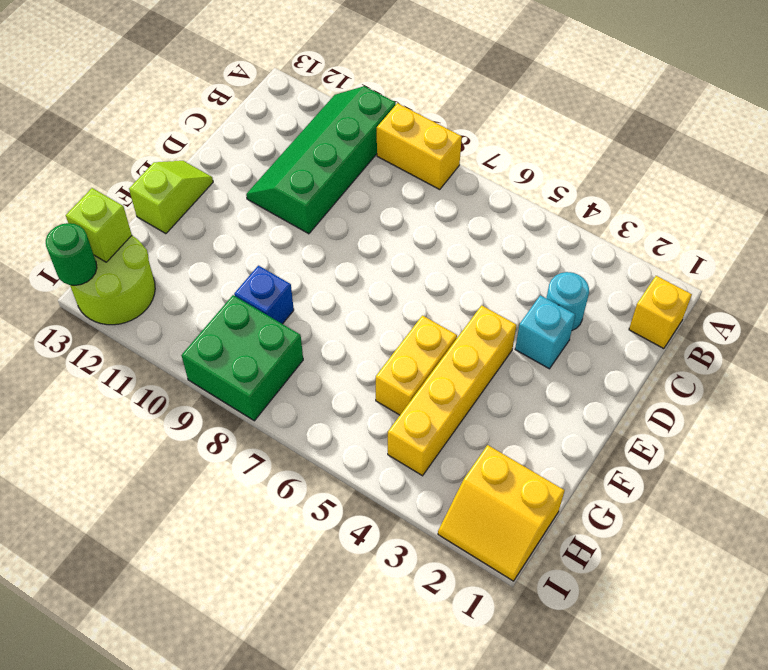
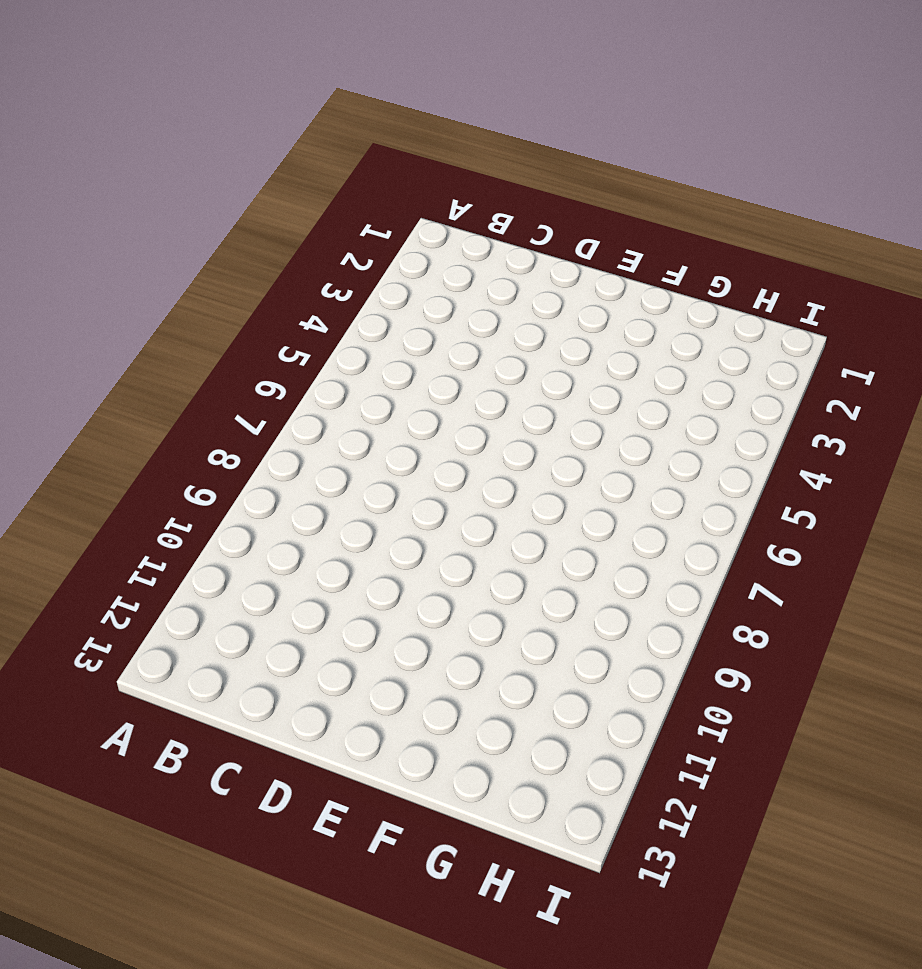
none -> yellow 1x2 brick [377,103,462,190]
none -> green 2x4 slope [246,86,396,234]
none -> yellow 1x1 brick [629,276,692,349]

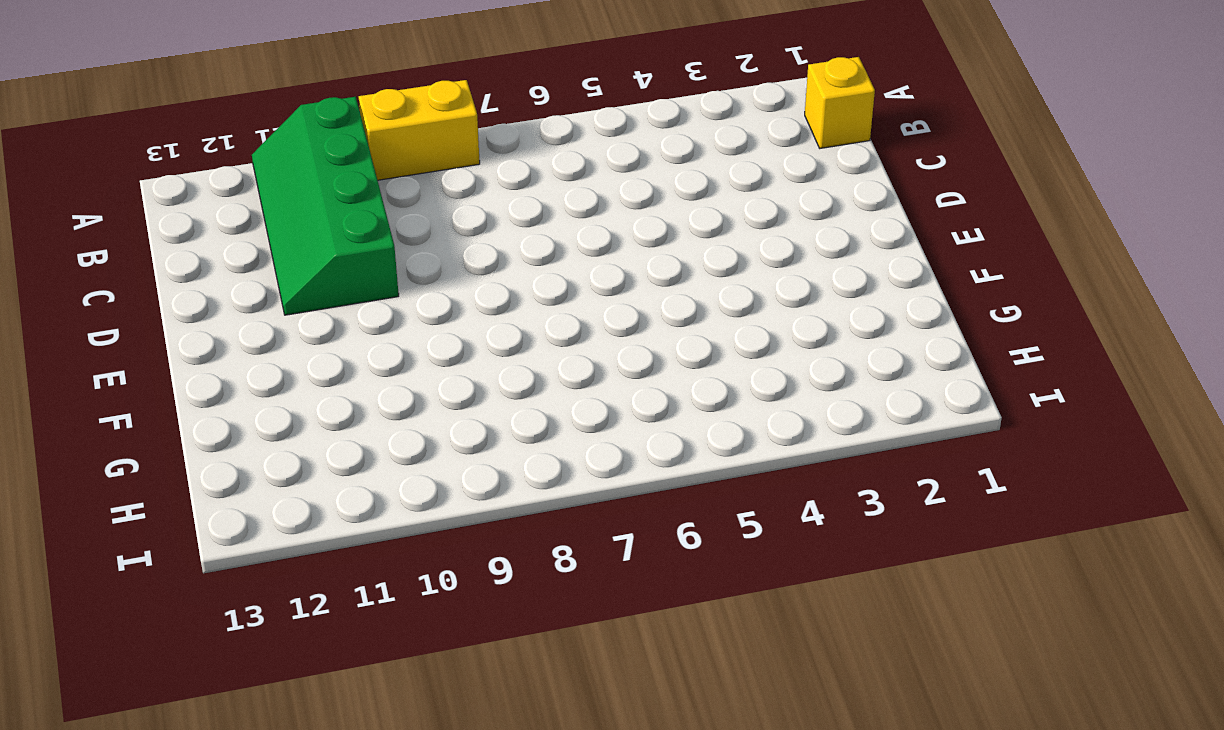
none -> cyan 1x1 round brick [546,272,589,330]
none -> cyan 1x1 brick [515,295,575,369]
none -> yellow 1x4 brick [388,305,516,476]

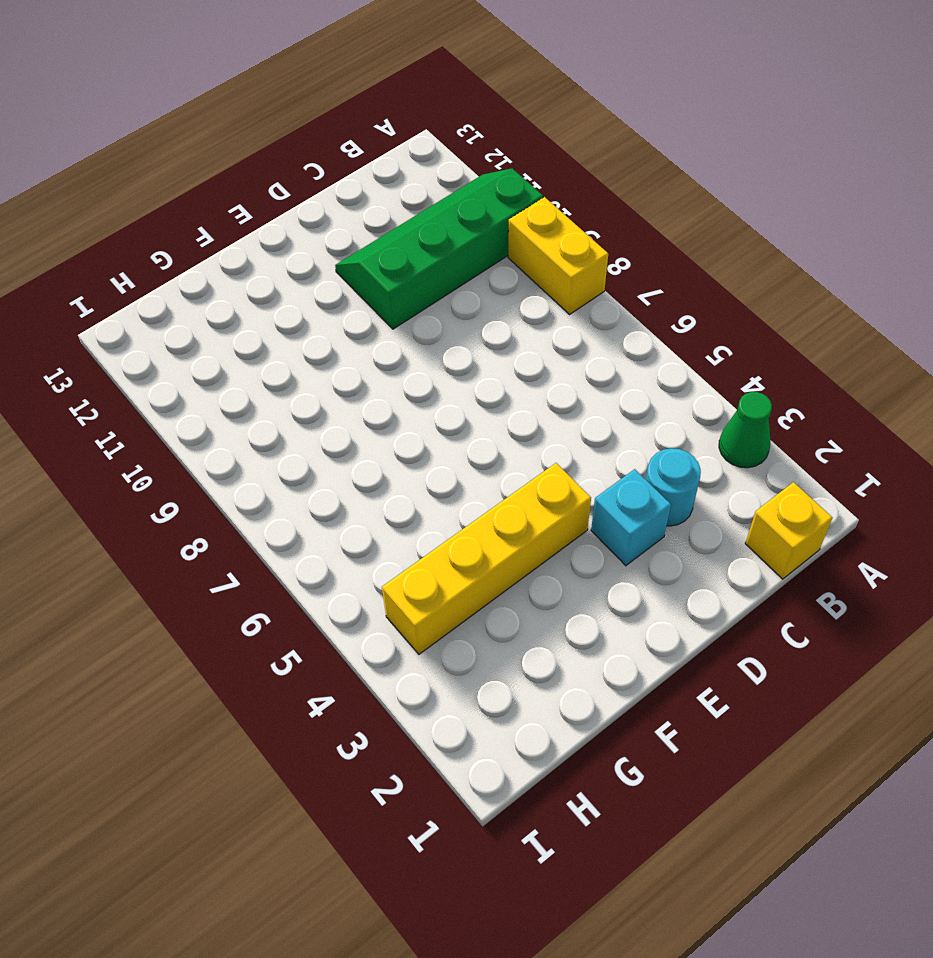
green 1x1 cone [719,392,772,468] -> none
none -> lime 1x2 slope [129,161,213,234]
none -> yellow 1x2 brick [376,316,457,415]
none -> blue 1x1 brick [234,266,294,324]

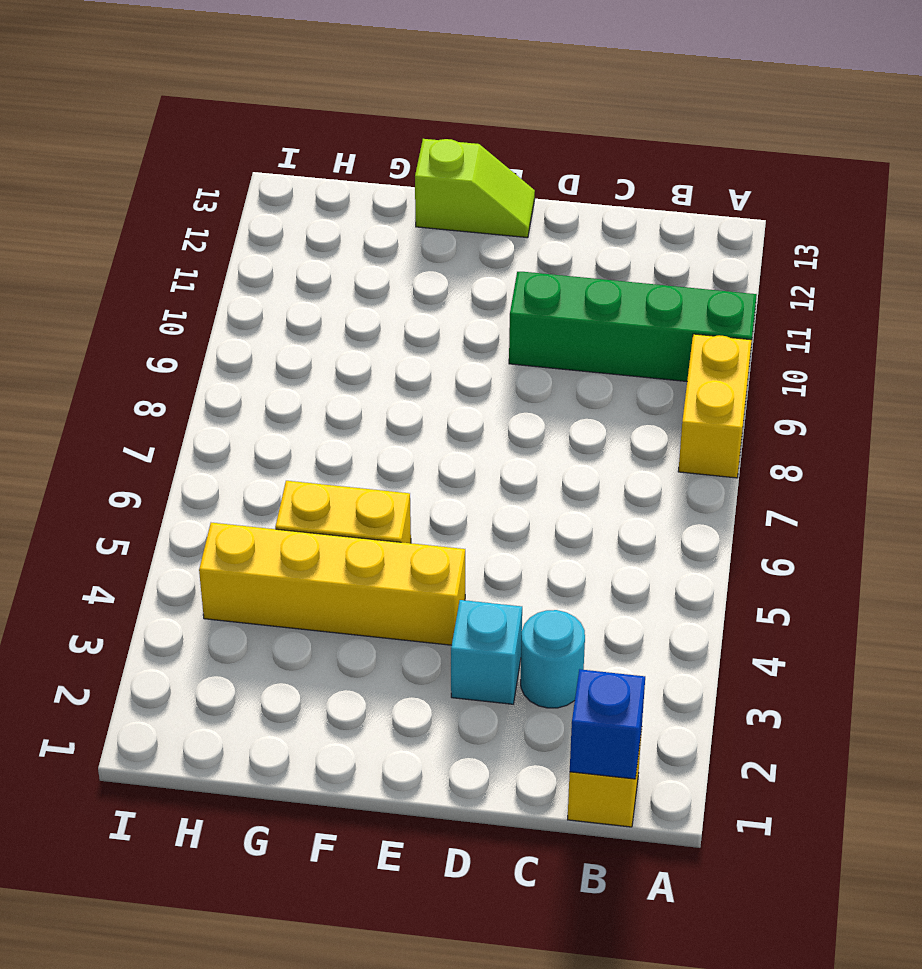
blue 1x1 brick [570,669,645,779] -> blue 1x1 brick moved to [234,266,294,324]
none -> yellow 2x2 slope [438,445,565,581]
none -> green 2x2 brick [182,295,303,421]
none -> lime 2x2 round brick [70,236,155,325]

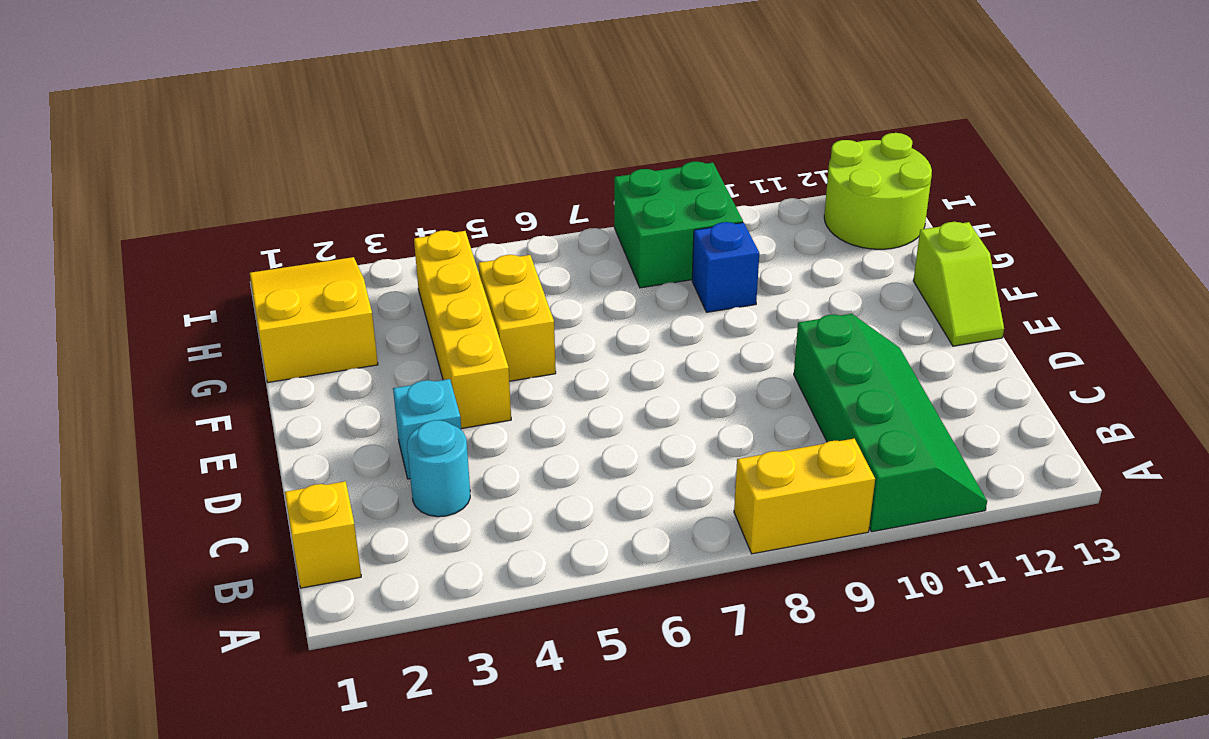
yellow 2x3 slope [250,257,378,382] -> yellow 2x2 slope [438,445,565,581]
none -> lime 1x1 brick [66,188,132,262]
none -> green 1x1 round brick [46,223,97,285]

